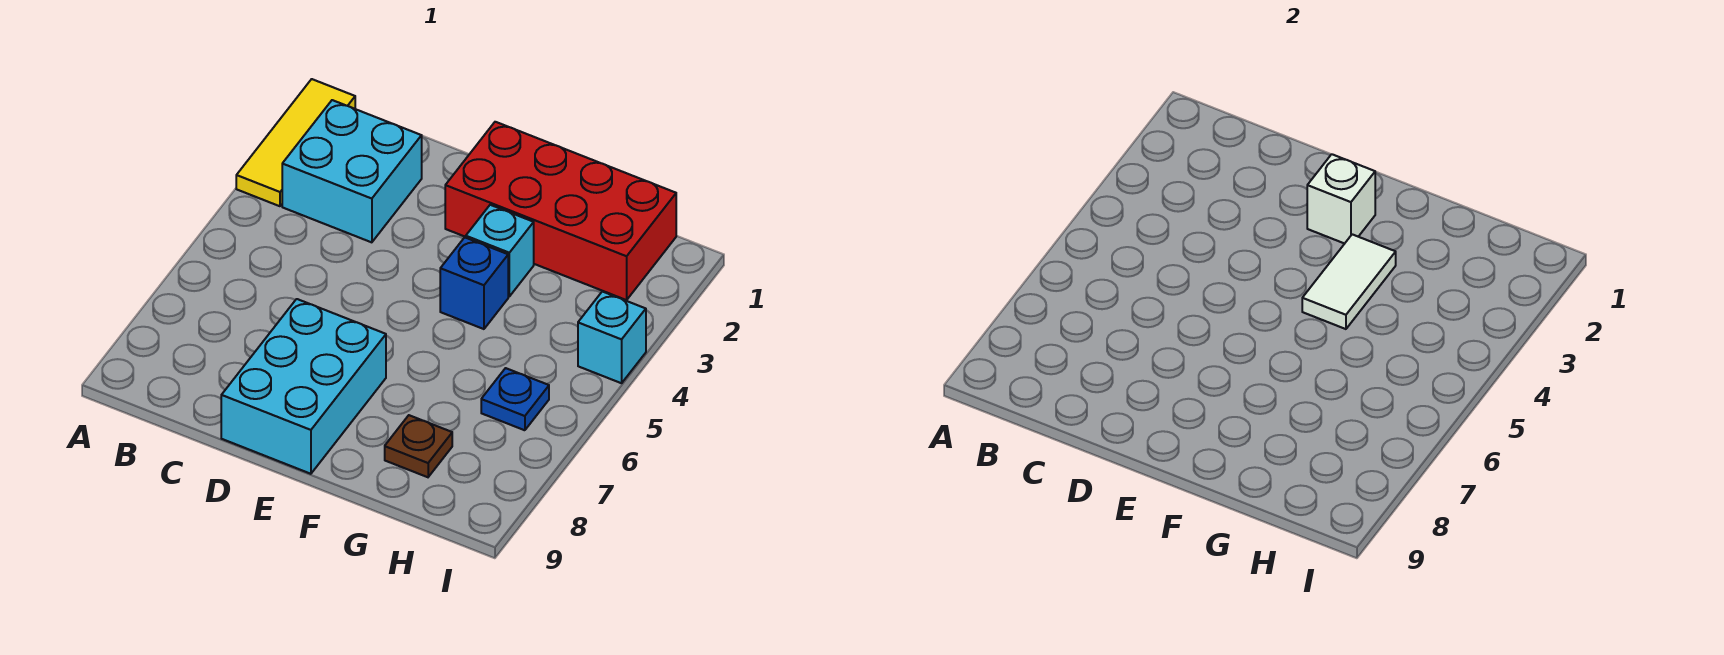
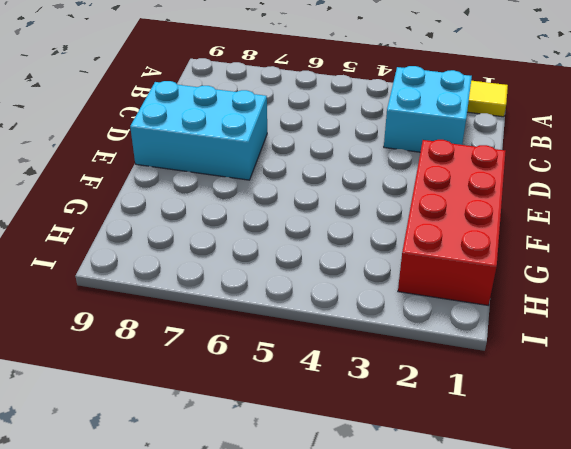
none -> cyan 1x1 brick [466,205,534,296]
none -> blue 1x1 brick [440,237,508,329]

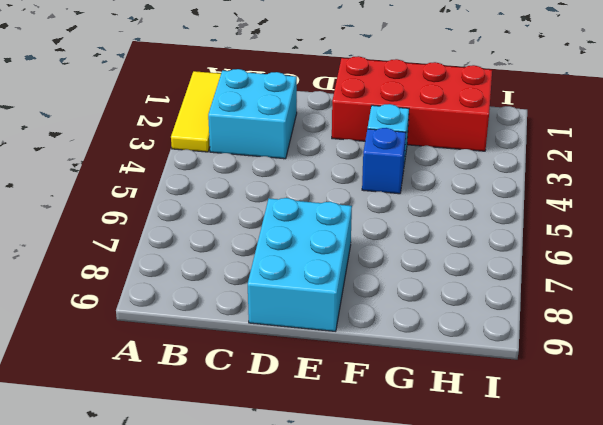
none -> brown 1x1 plate [385,415,452,477]
none -> blue 1x1 plate [481,368,549,430]

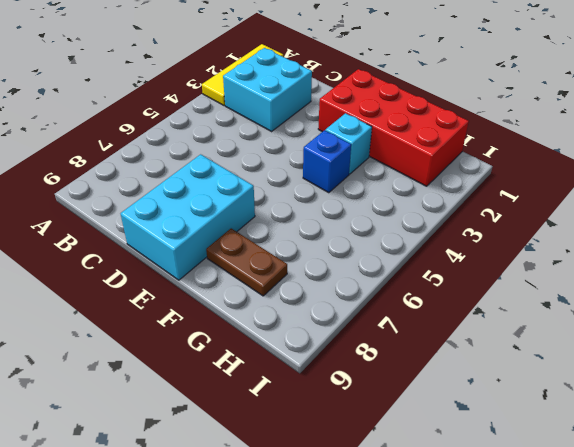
brown 1x2 plate [206,228,287,296] -> brown 1x1 plate [385,415,452,477]
none -> blue 1x1 plate [481,368,549,430]
none -> cyan 1x1 brick [578,291,646,383]

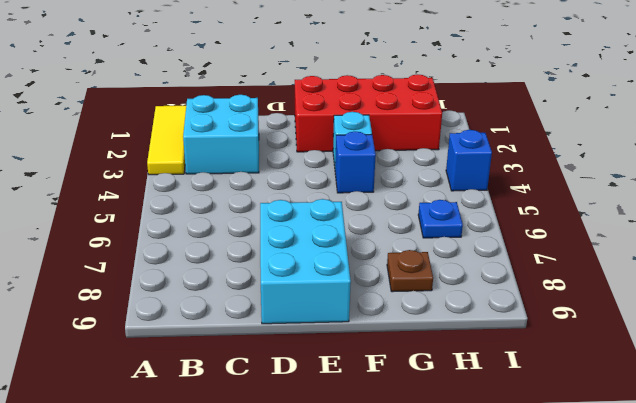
blue 1x1 brick [446,130,492,191] -> cyan 1x1 brick [578,291,646,383]
none -> white 1x1 brick [1307,154,1375,244]
none -> white 1x2 tile [1302,234,1396,329]

